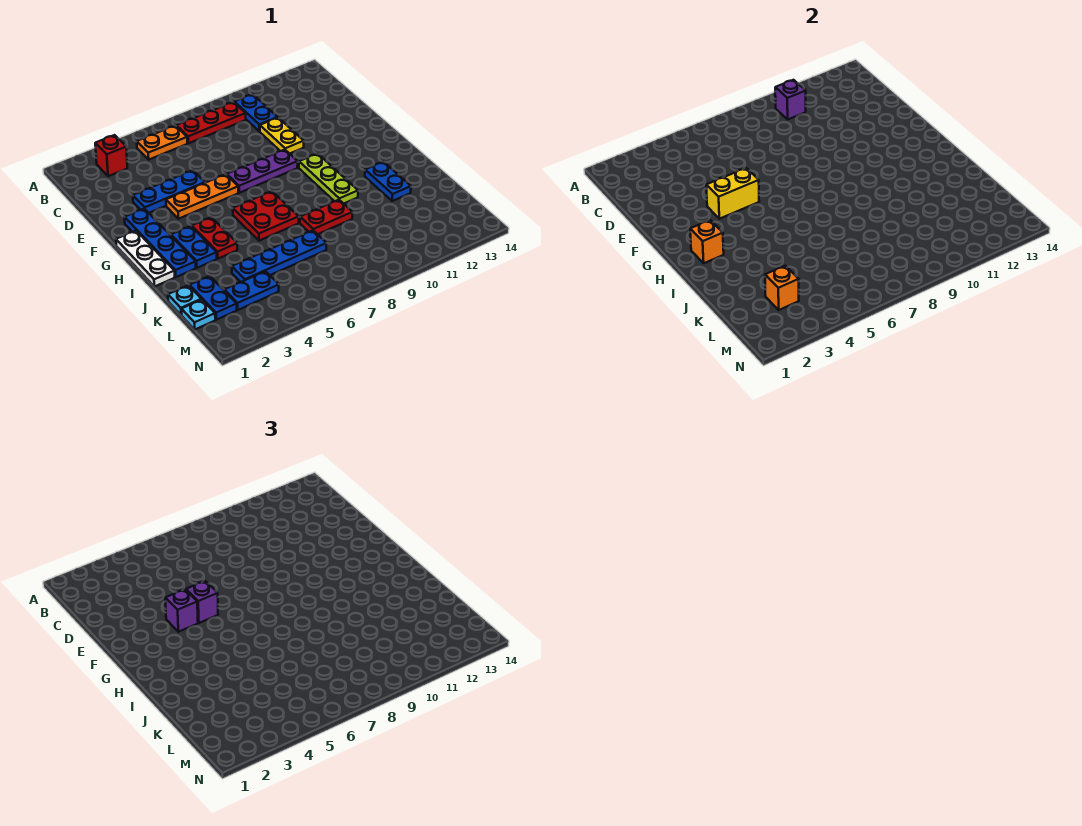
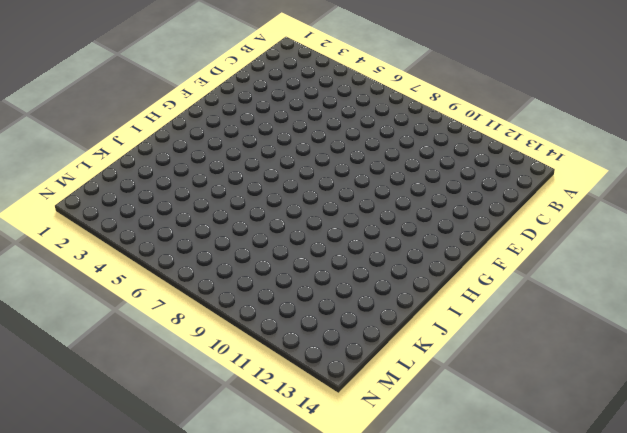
none -> red 1x1 brick [95,135,127,176]
none -> orange 1x2 plate [137,126,187,159]
none -> red 1x3 plate [176,102,246,143]

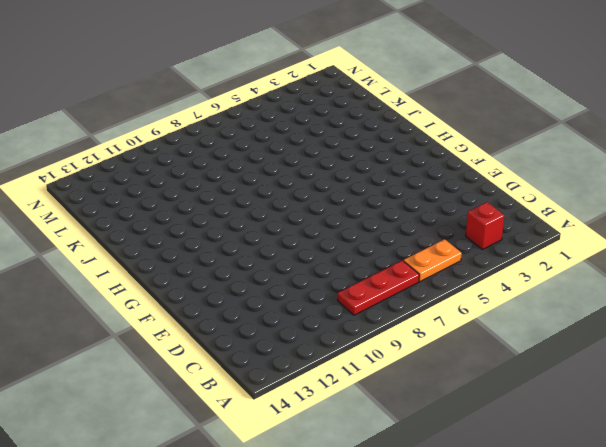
none -> blue 1x2 plate [235,94,278,131]
none -> yellow 1x2 plate [260,118,304,154]
none -> blue 1x3 plate [133,170,205,213]

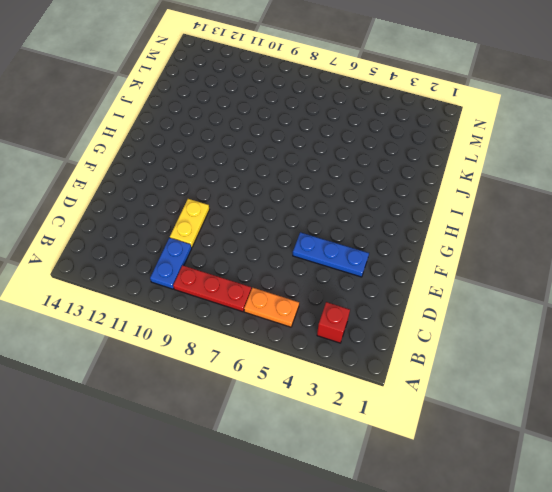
none -> blue 1x4 plate [125,209,196,277]
none -> orange 1x3 plate [166,174,238,219]
none -> purple 1x3 plate [227,150,298,193]

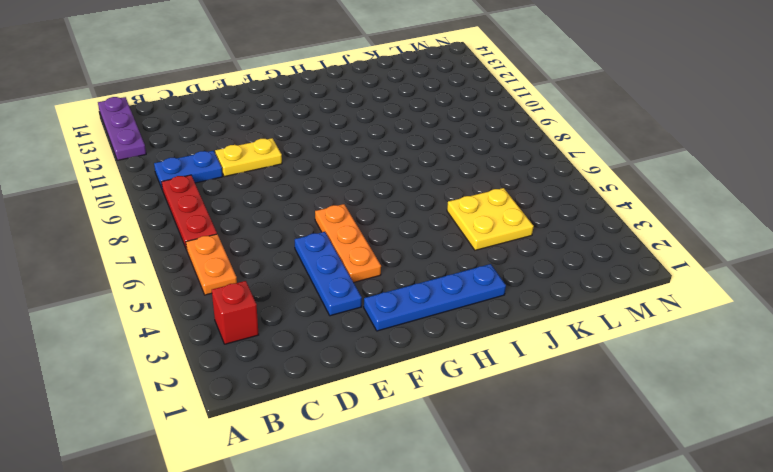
purple 1x3 plate [98,97,146,160] -> purple 1x3 plate moved to [227,150,298,193]
yellow 2x2 plate [447,188,534,250] -> blue 1x4 plate [232,230,326,282]
none -> white 1x3 plate [116,231,175,287]
none -> lime 1x3 plate [299,154,358,204]
none -> blue 1x2 plate [171,226,217,268]

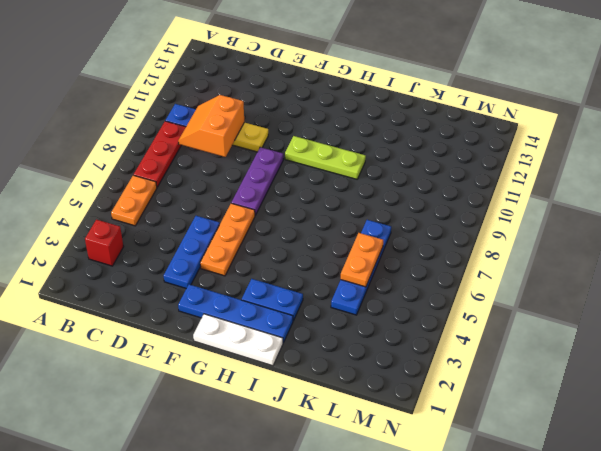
orange 2x2 slope [178,95,244,157] -> none
orange 1x2 plate [341,233,383,287] -> none
none -> red 1x2 plate [192,217,237,259]
none -> red 2x2 plate [233,191,299,241]
none -> blue 1x2 plate [365,162,411,201]

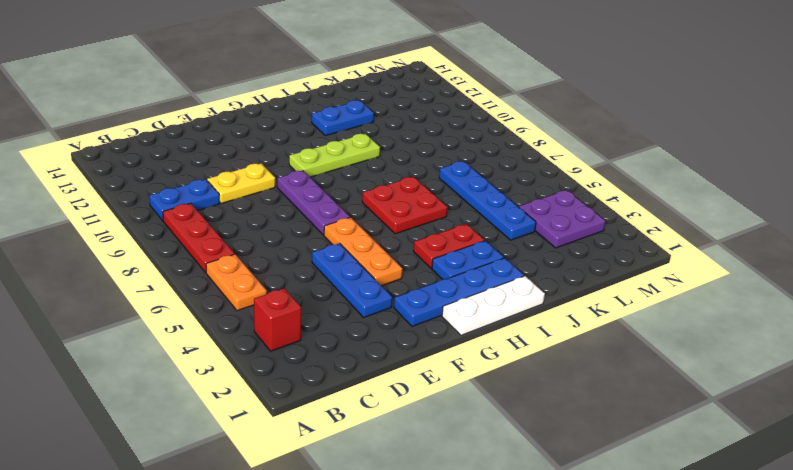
purple 2x2 plate [519,190,605,248] -> blue 1x2 plate [224,271,279,310]
none -> red 1x2 plate [300,200,352,234]
none -> cyan 1x1 plate [168,285,201,315]
none -> blue 1x2 plate [189,276,237,320]

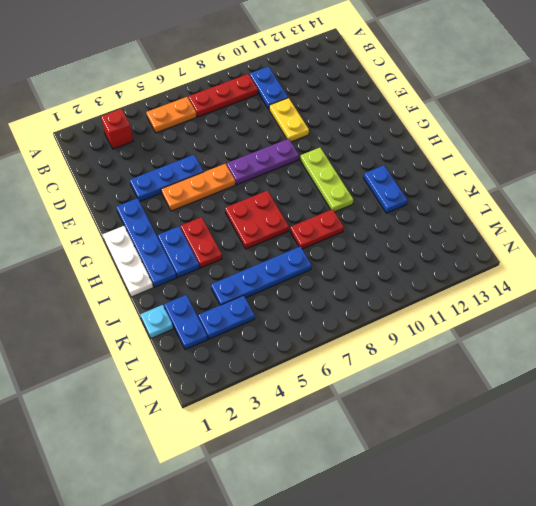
none -> cyan 1x1 plate [181,300,215,329]
none -> purple 1x1 brick [775,80,806,119]
none -> yellow 1x2 brick [706,168,759,219]

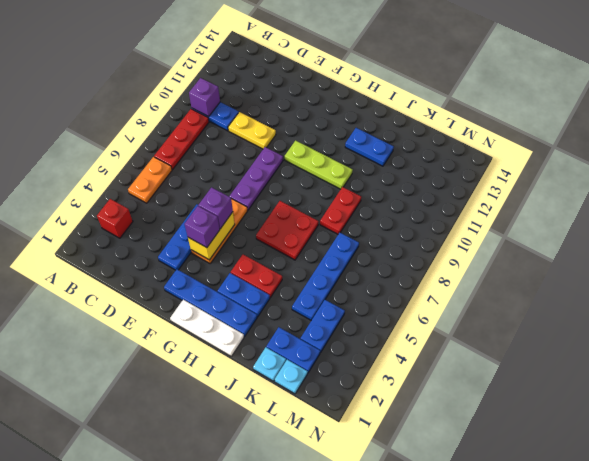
none -> orange 1x1 brick [690,220,724,263]
none -> orange 1x1 brick [765,266,799,310]

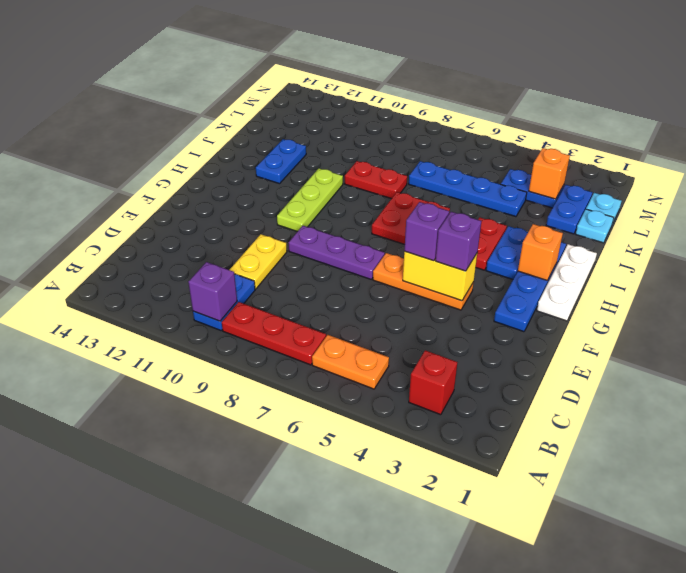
none -> blue 1x3 plate [133,170,205,213]

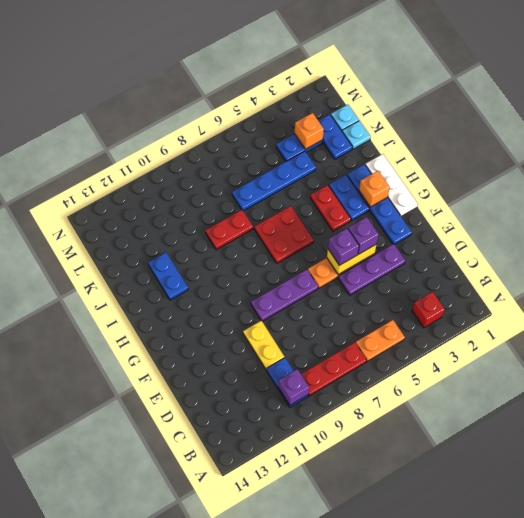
purple 1x3 plate [338,244,405,295] -> blue 1x3 plate [133,170,205,213]
none -> lime 1x3 plate [299,154,358,204]

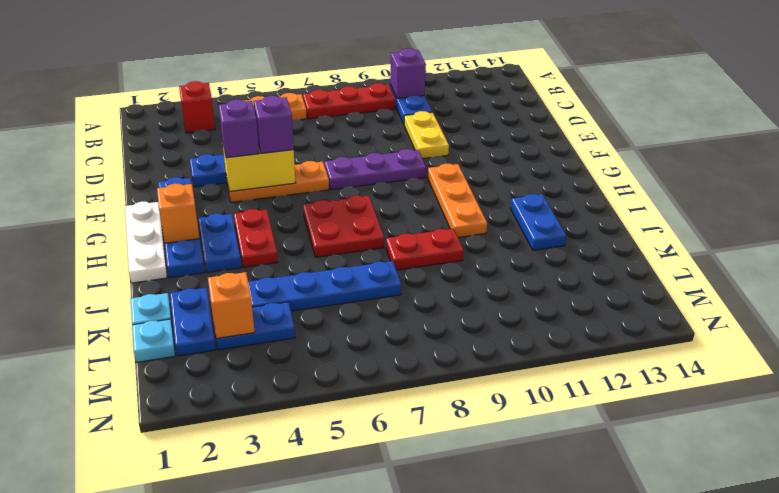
orange 1x3 plate [428,163,487,237] -> lime 1x3 plate [299,154,358,204]

